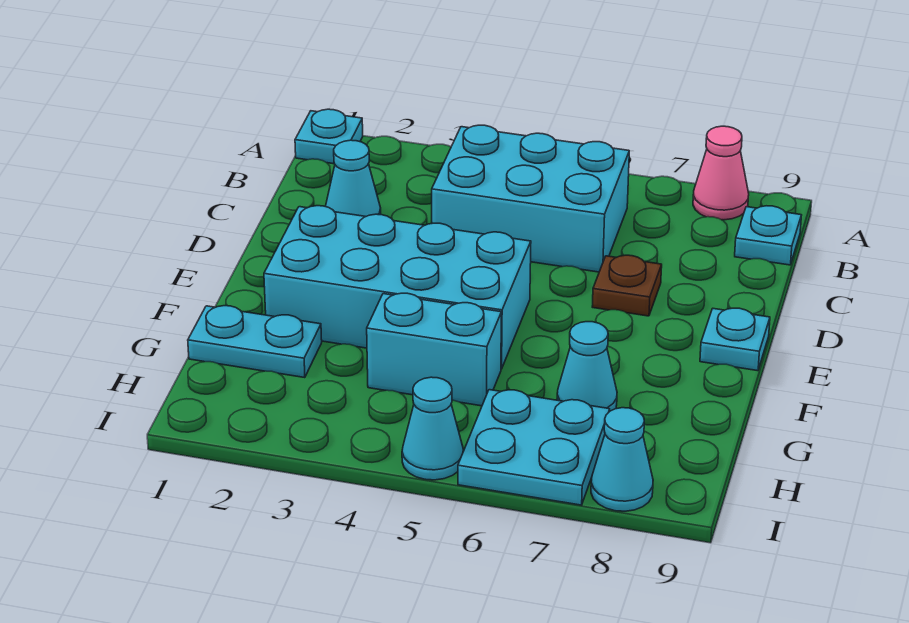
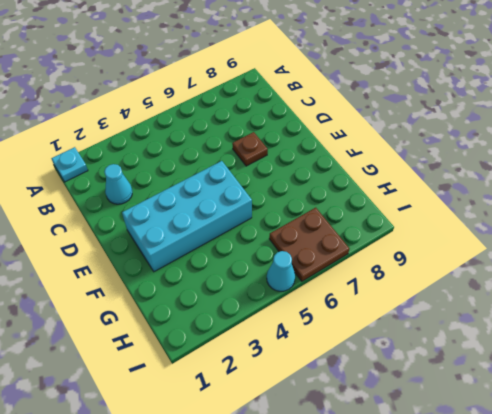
brown 2x2 plate [269,208,349,281] -> cyan 2x2 plate [458,390,610,505]
none -> pink 1x1 cone [693,126,749,220]
none -> cyan 2x3 brick [432,125,629,272]
none -> cyan 1x1 plate [735,206,801,265]

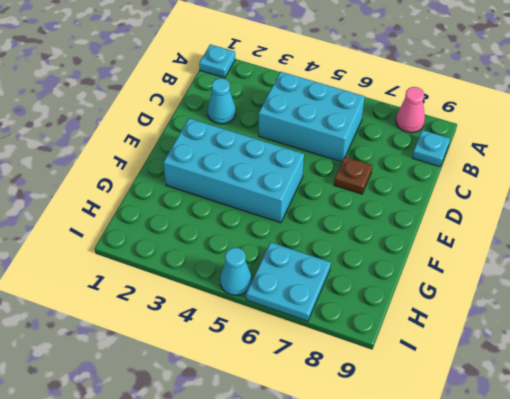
none -> cyan 1x1 plate [700,308,770,371]
none -> cyan 1x2 plate [188,306,322,378]
none -> cyan 1x2 brick [367,293,501,406]

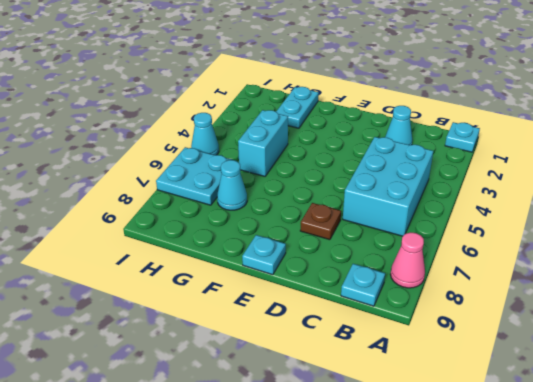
none -> cyan 2x4 brick [264,206,531,369]
none -> cyan 1x1 cone [591,408,653,511]

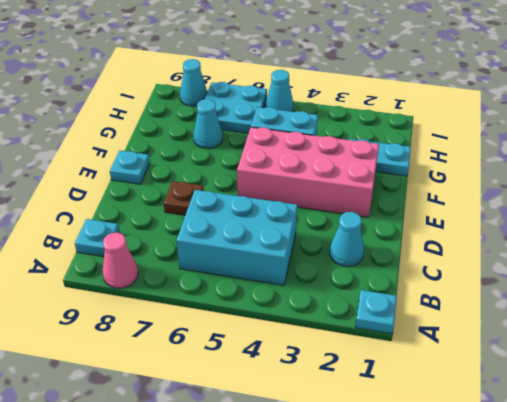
pink 2x4 brick [237,127,379,217] -> cyan 2x4 brick [264,206,531,369]

